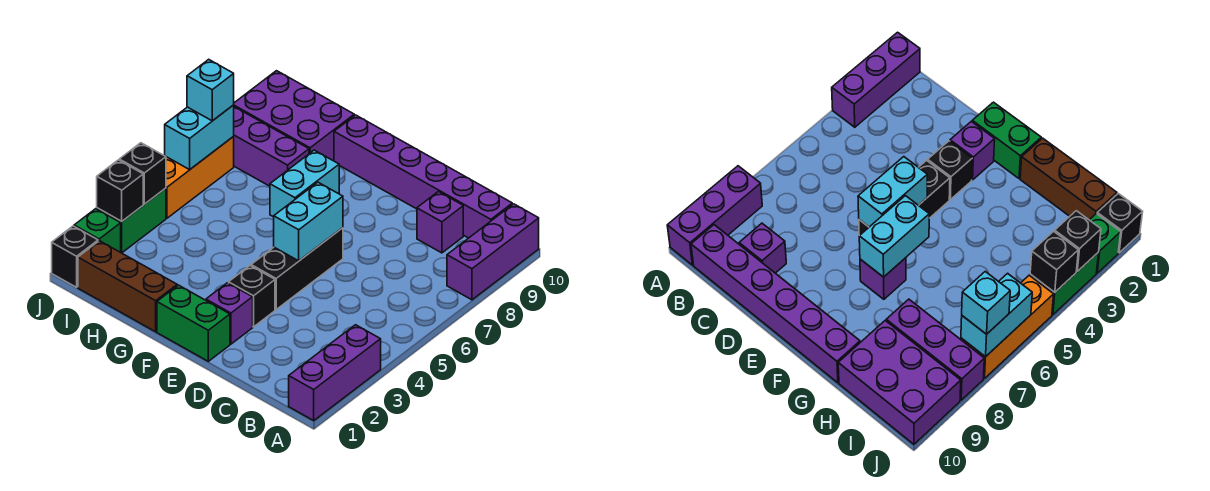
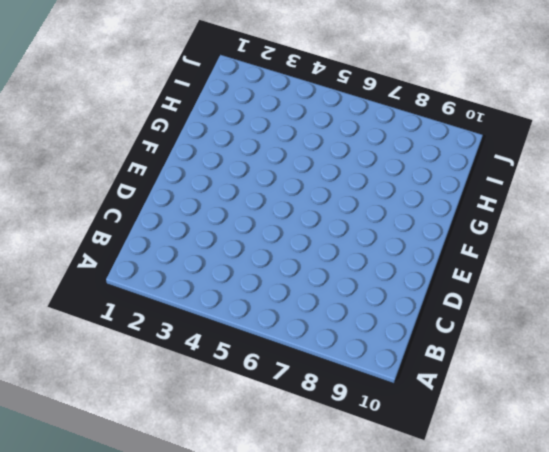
none -> purple 1x3 brick [289,325,381,420]
none -> purple 1x3 brick [447,204,539,300]
none -> purple 1x6 brick [334,115,512,238]

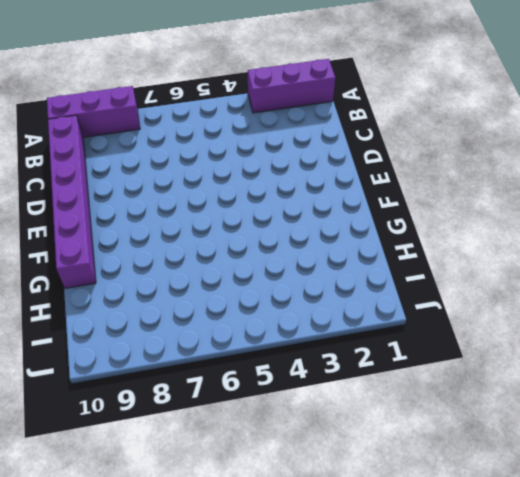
none -> purple 1x1 brick [417,192,463,253]
none -> green 1x2 brick [157,285,230,361]
none -> purple 1x1 brick [206,283,253,344]

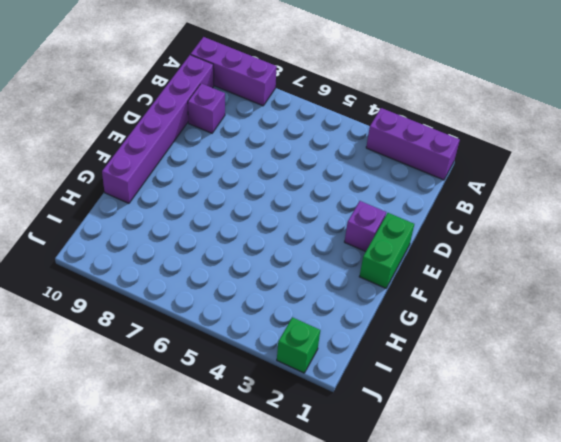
none -> black 1x1 brick [229,266,275,327]
none -> black 1x3 brick [251,228,343,309]
none -> purple 1x1 brick [860,258,906,299]

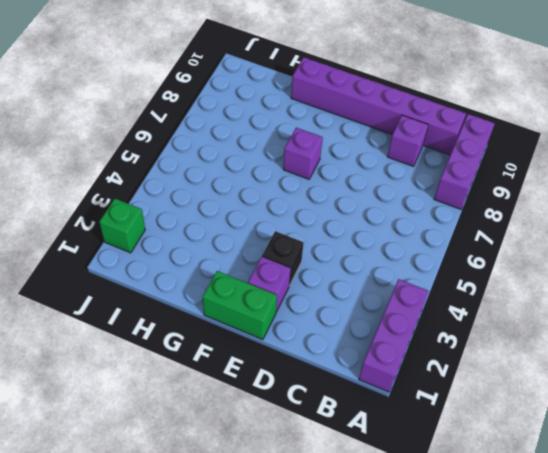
none -> black 1x3 brick [251,228,343,309]
none -> brown 1x3 brick [78,241,177,332]
none -> purple 1x3 brick [233,107,309,186]

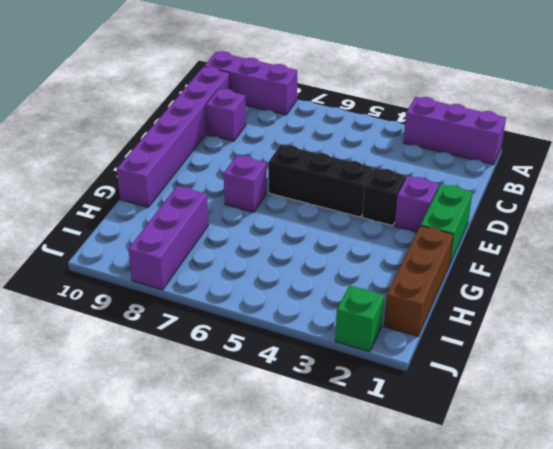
none -> purple 2x3 brick [234,71,354,161]
none -> black 1x1 brick [52,226,98,287]
none -> green 1x2 brick [97,188,166,253]

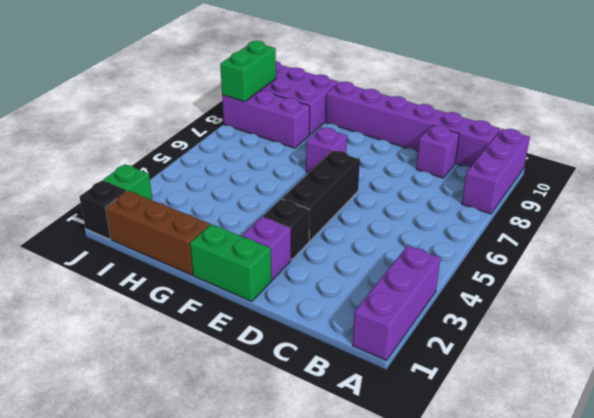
green 1x2 brick [220,41,276,102] -> green 1x2 brick moved to [97,188,166,253]
none -> orange 1x3 brick [166,137,234,218]
none -> cyan 1x2 brick [274,182,343,261]
none -> cyan 1x2 brick [270,150,339,217]

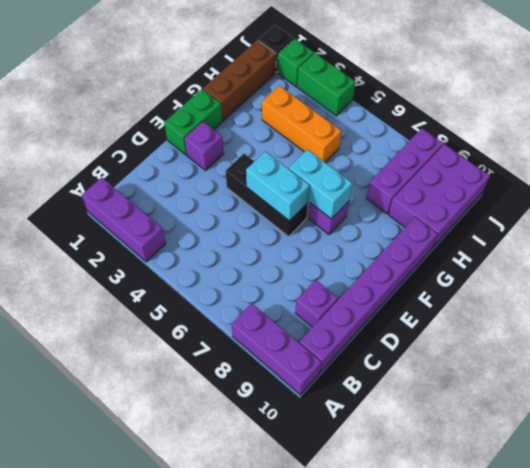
orange 1x3 brick [262,86,342,162] -> orange 1x3 brick moved to [166,137,234,218]
none -> black 1x1 brick [229,266,275,327]
none -> black 1x1 brick [97,160,143,221]
none -> black 1x1 brick [119,143,166,204]

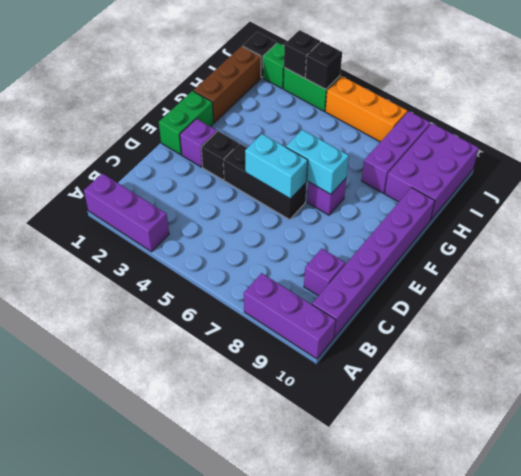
none -> cyan 1x2 brick [165,105,234,170]
none -> cyan 1x1 brick [187,59,234,121]

